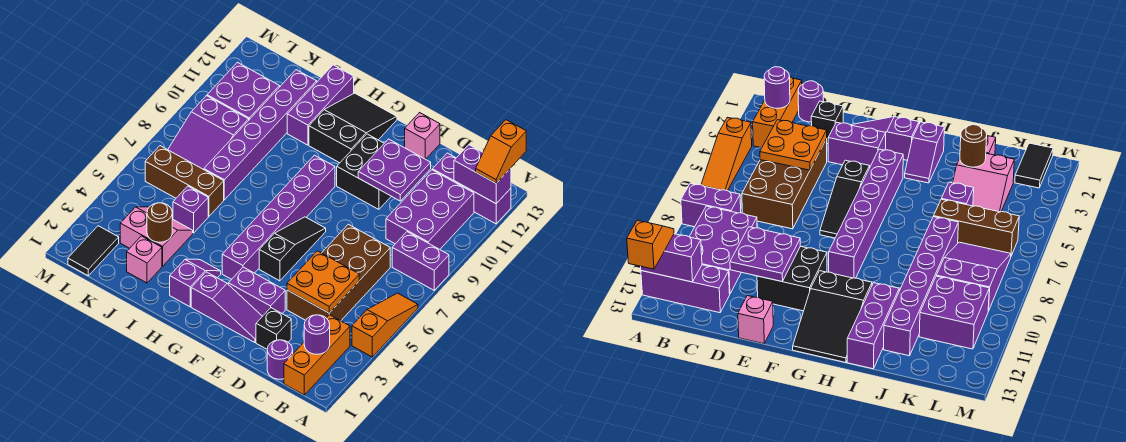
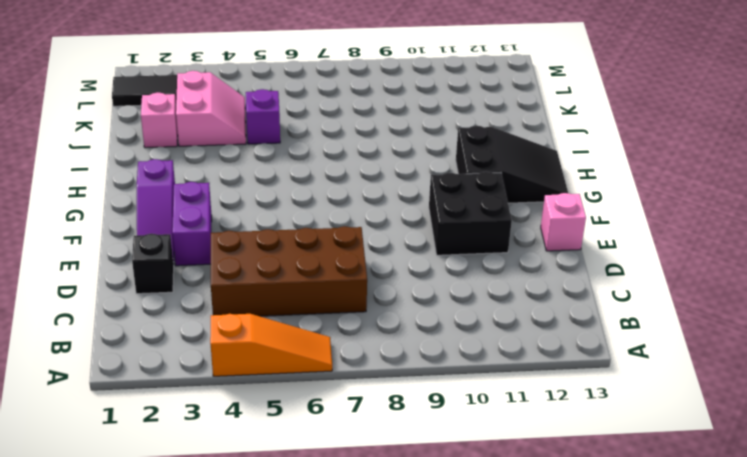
none -> purple 1x2 brick [392,232,449,290]
none -> purple 1x3 brick [432,153,511,224]
none -> orange 1x3 brick [284,315,350,395]
none -> purple 2x3 brick [386,170,474,249]

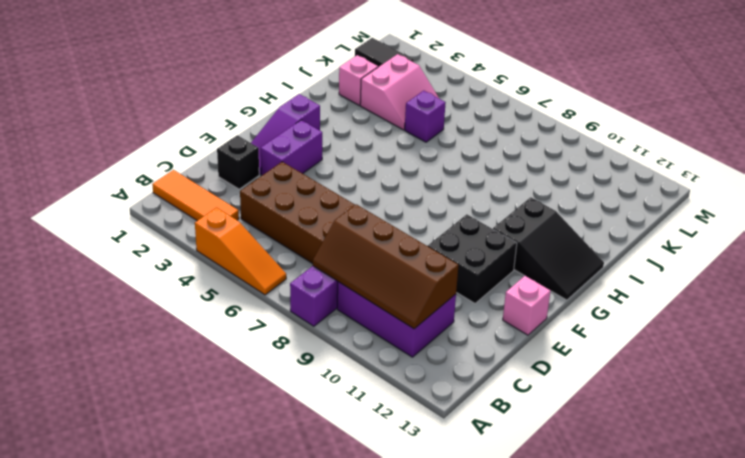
orange 1x3 tile [152,170,239,221] -> orange 1x3 brick [284,315,350,395]
brown 2x4 slope [313,204,459,329] -> none
none -> purple 1x3 brick [432,153,511,224]
none -> purple 1x1 round brick [267,340,293,379]
none -> black 1x3 slope [259,217,326,281]
none -> purple 1x6 brick [222,155,335,279]

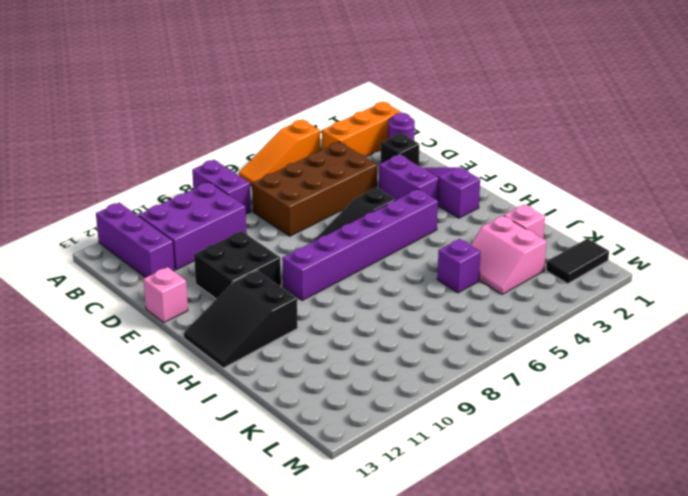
none -> purple 1x2 slope [170,259,221,307]
none -> purple 1x3 brick [287,65,354,145]
none -> brown 1x3 brick [145,146,224,216]
none -> purple 1x6 brick [204,70,317,200]

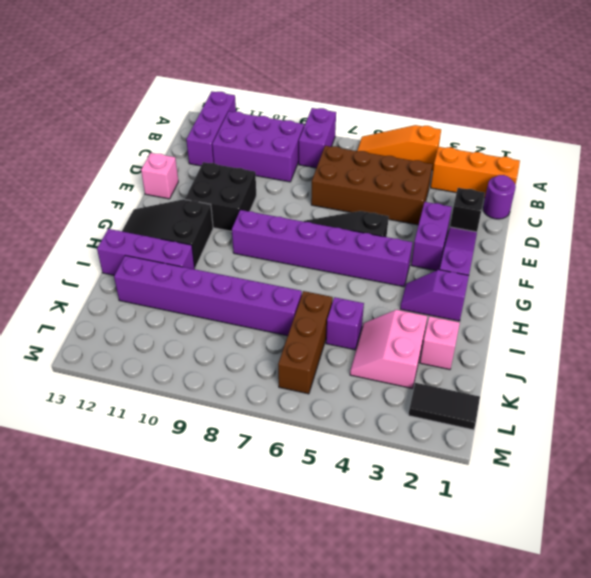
none -> purple 2x3 slope [168,96,249,170]
none -> purple 2x2 brick [207,62,280,120]
none -> purple 1x2 brick [454,145,511,204]
none -> purple 1x1 round brick [304,315,330,354]

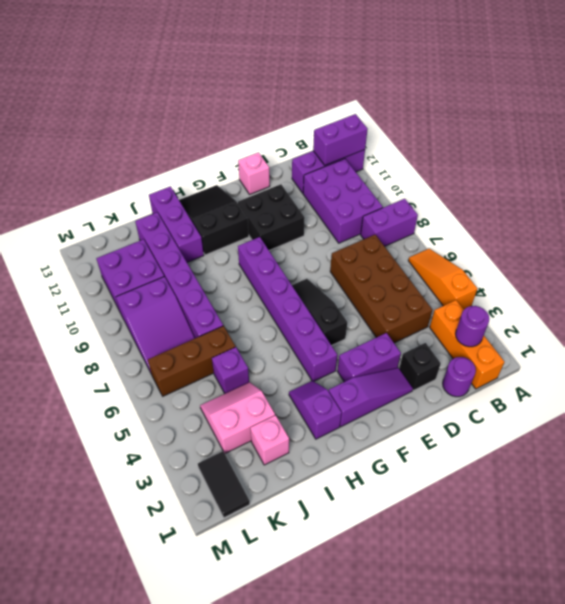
none -> orange 2x2 plate [287,251,359,313]
none -> purple 2x2 plate [358,139,431,201]
none -> brown 1x1 round brick [147,203,172,242]
none -> orange 1x2 slope [476,120,526,183]

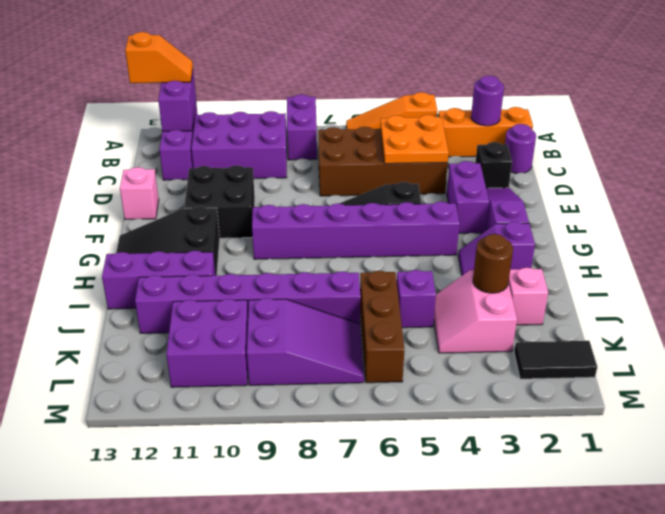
none -> purple 2x2 plate [358,139,431,201]

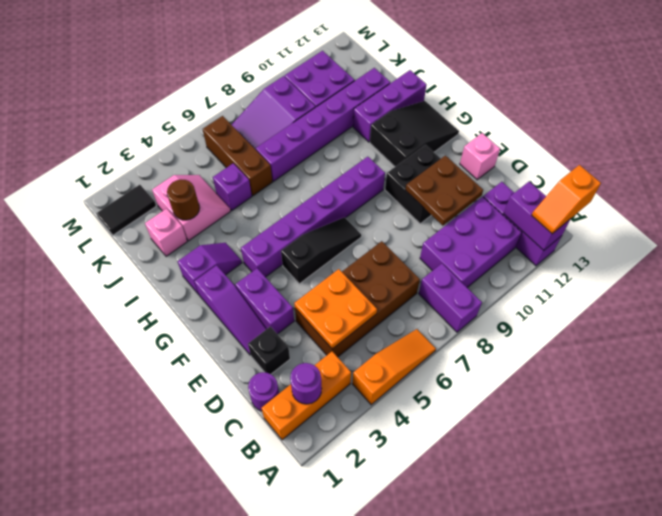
brown 2x2 plate [406,155,483,226] -> purple 2x2 plate [358,139,431,201]

